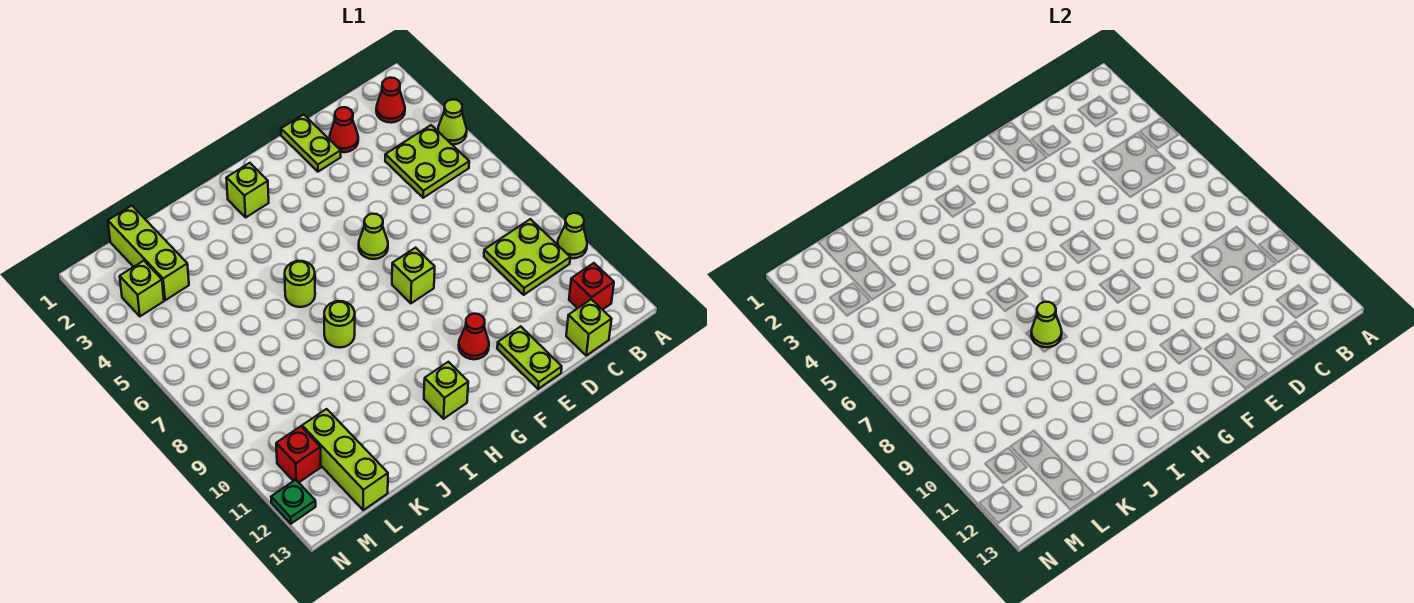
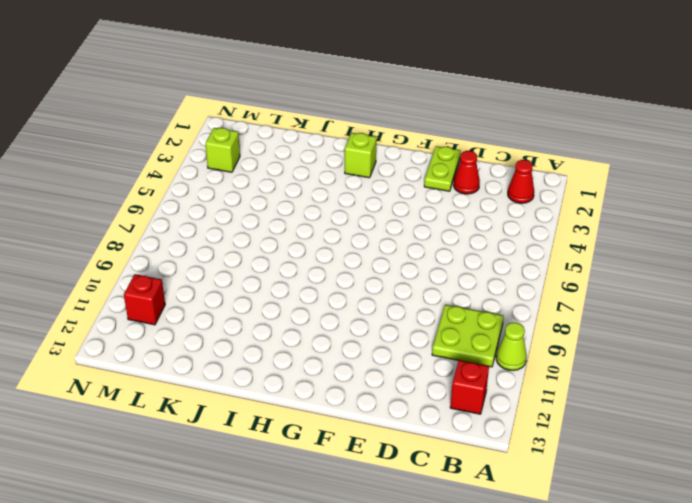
none -> lime 1x1 cone [438,99,467,144]
none -> lime 2x2 plate [385,125,469,198]
none -> lime 1x1 brick [566,299,612,355]

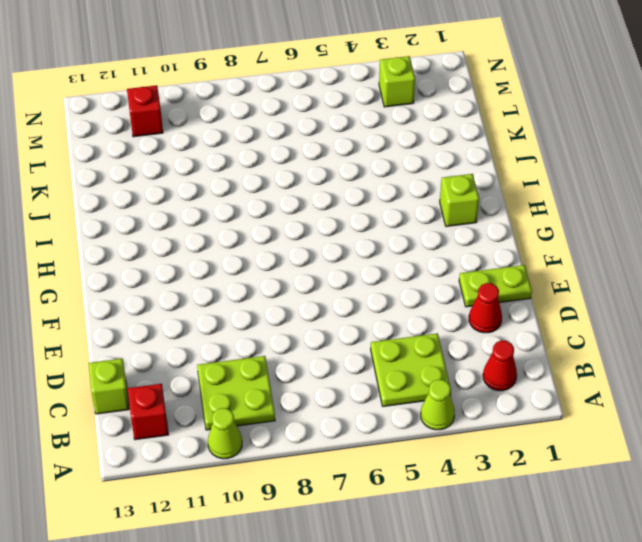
none -> lime 1x2 plate [497,326,562,389]
none -> lime 1x1 cone [359,214,388,259]
none -> lime 1x1 brick [392,248,435,303]

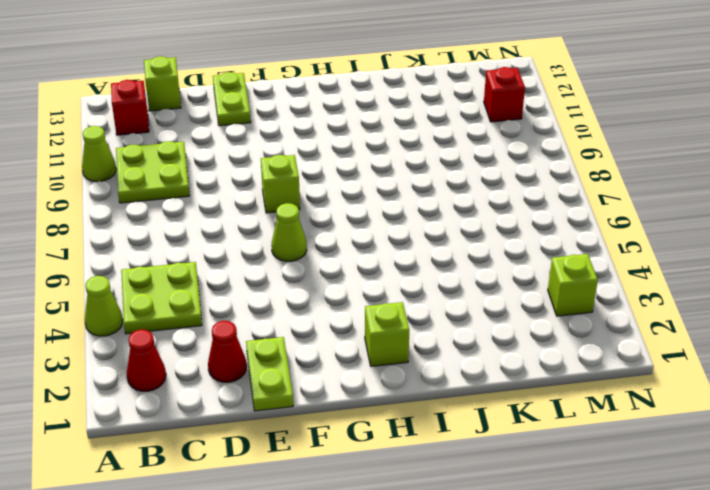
none -> red 1x1 cone [459,314,489,359]
none -> lime 1x1 brick [424,362,468,419]
none -> lime 1x1 round brick [285,261,315,307]

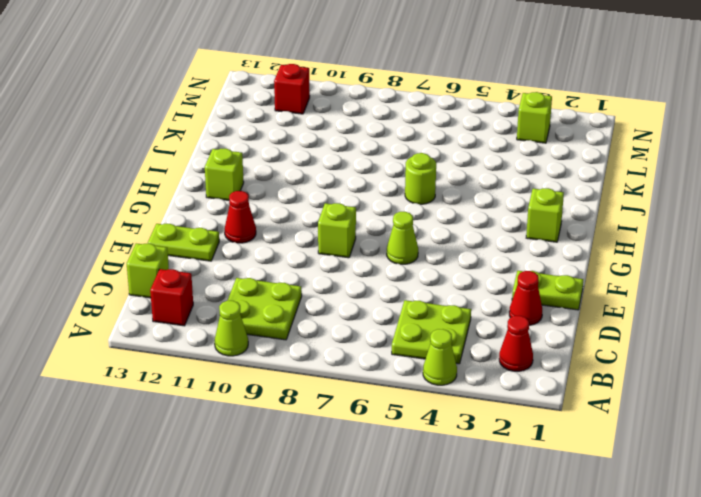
none -> lime 1x1 round brick [324,301,355,348]
none -> lime 1x3 brick [108,206,189,300]
none -> lime 1x3 brick [302,409,388,510]

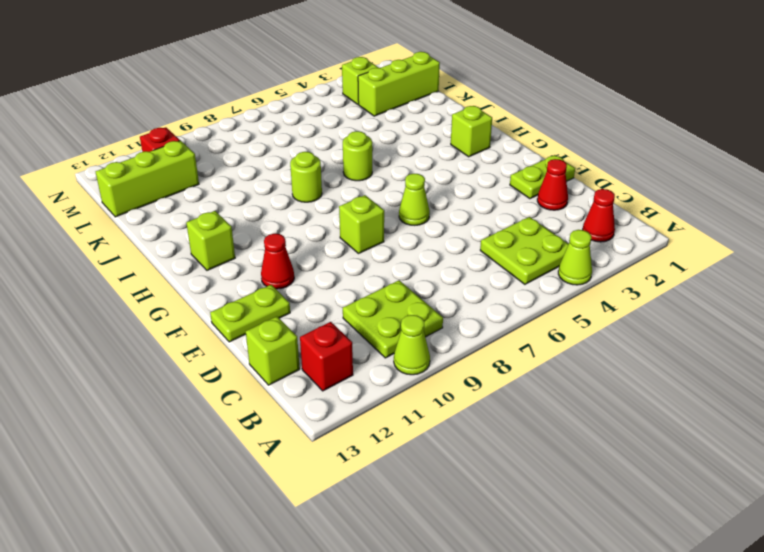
none -> green 1x1 plate [271,480,316,524]
none -> lime 1x1 cone [1031,302,1062,347]

